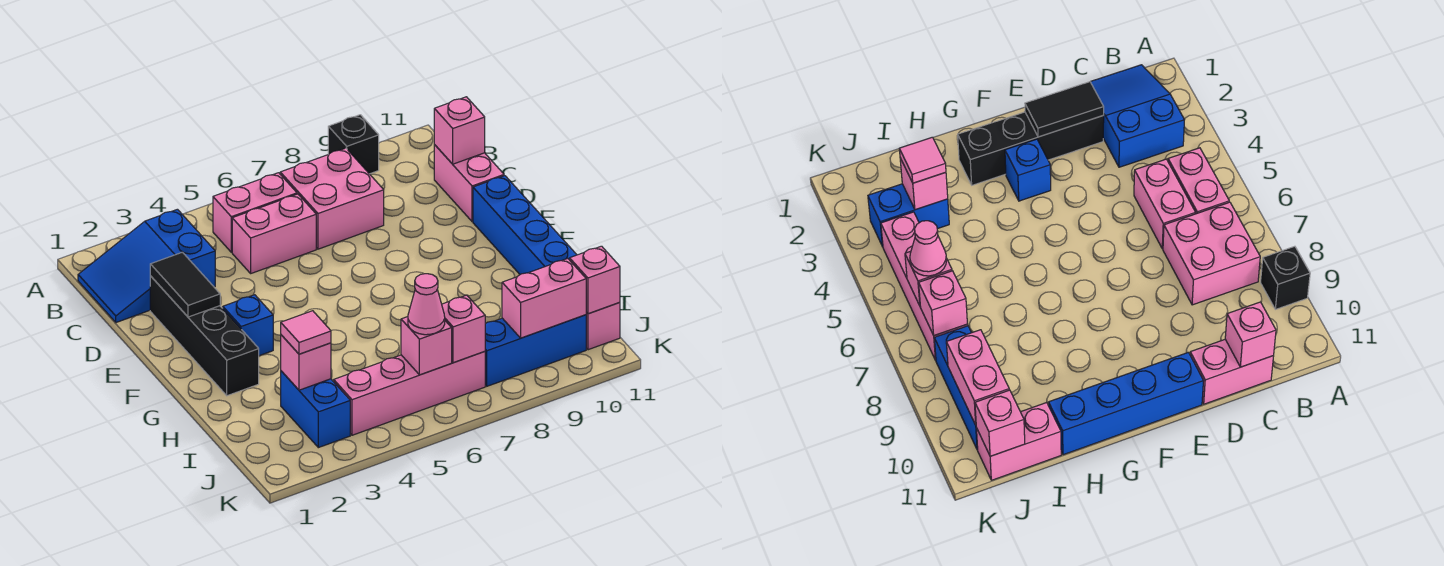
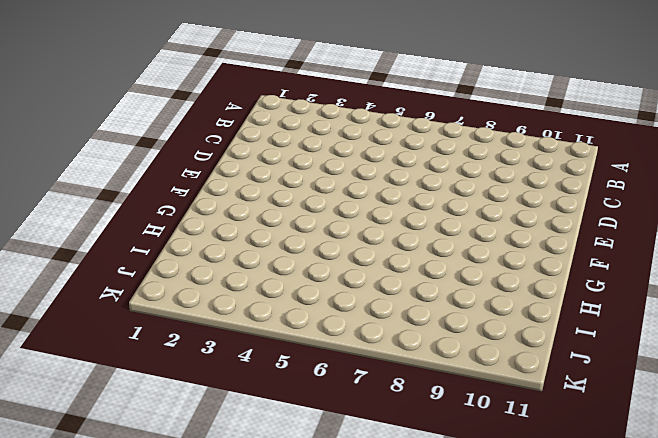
none -> black 1x1 brick [328,115,379,174]
none -> blue 2x3 slope [78,209,215,323]
none -> pink 1x2 brick [213,173,297,252]

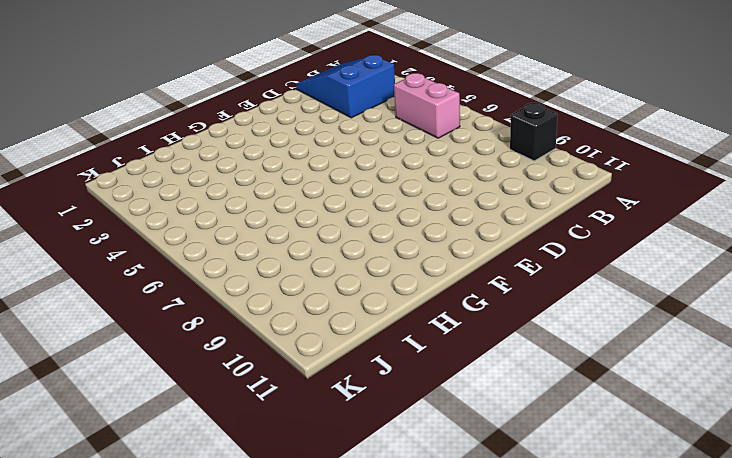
none -> pink 2x2 brick [280,148,384,249]
none -> pink 1x2 brick [232,194,316,273]
none -> pink 1x2 brick [434,145,504,222]

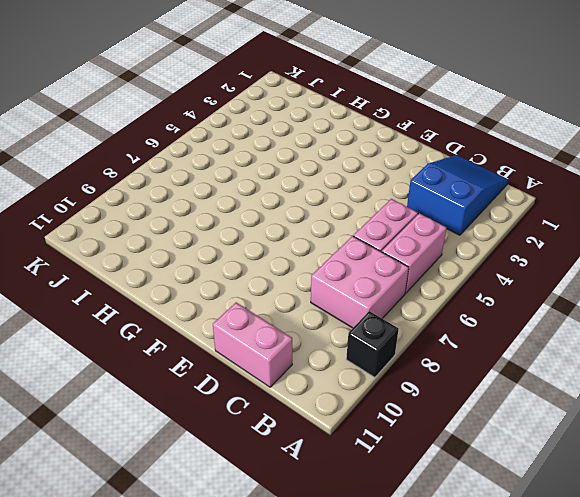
none -> black 1x4 brick [150,276,259,396]
none -> blue 1x4 brick [473,176,577,275]
none -> blue 1x1 brick [223,295,273,356]

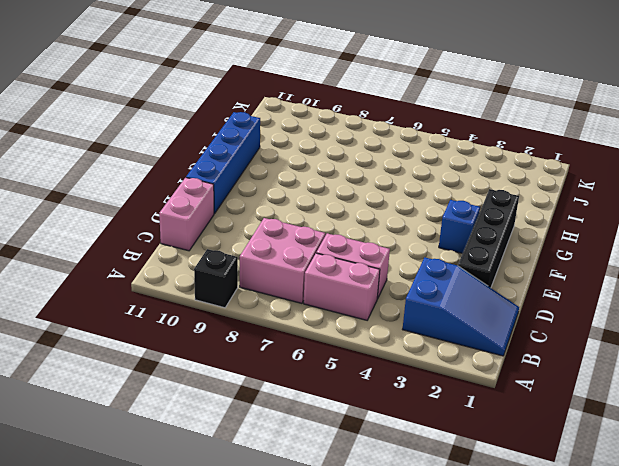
none -> blue 1x2 brick [281,371,350,448]
none -> pink 1x2 brick [586,302,620,350]
none -> pink 1x4 brick [334,351,485,435]

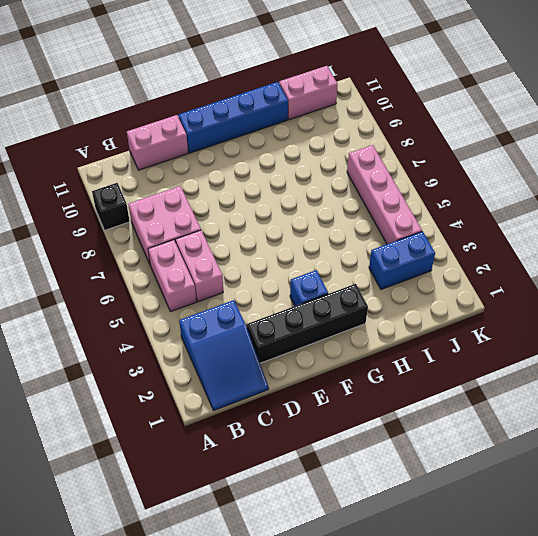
none -> blue 1x3 brick [485,315,586,386]
none -> pink 1x1 brick [434,97,485,164]
none -> black 1x2 tile [150,252,220,317]

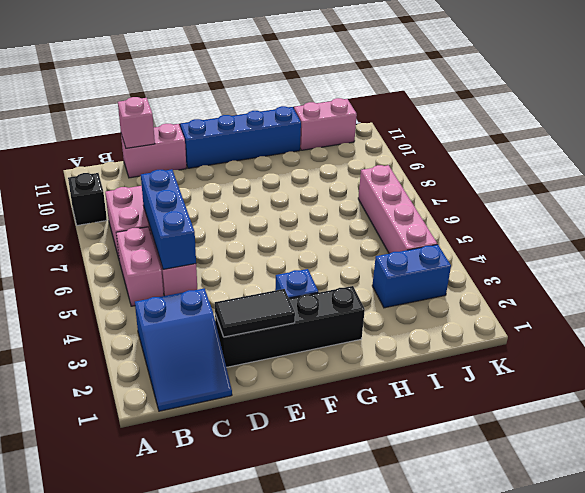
blue 1x3 brick [141,169,196,269] -> blue 1x3 brick moved to [485,315,586,386]
none -> pink 1x1 brick [281,335,331,390]
none -> pink 1x1 brick [401,317,452,375]
none -> pink 1x1 brick [442,295,485,363]

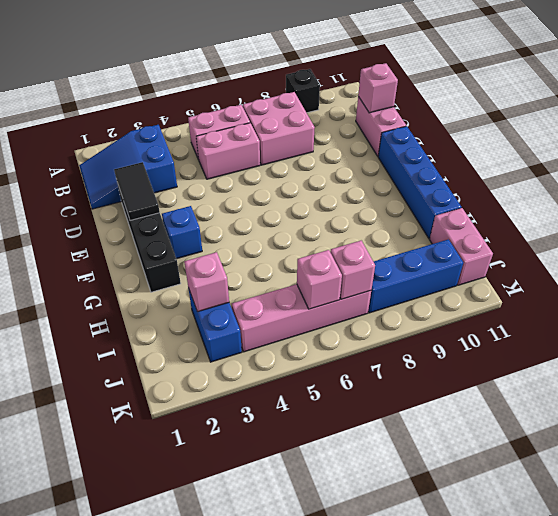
none -> pink 1x2 brick [502,259,586,338]
none -> pink 1x1 brick [570,246,620,314]
none -> pink 1x1 tile [281,311,331,354]

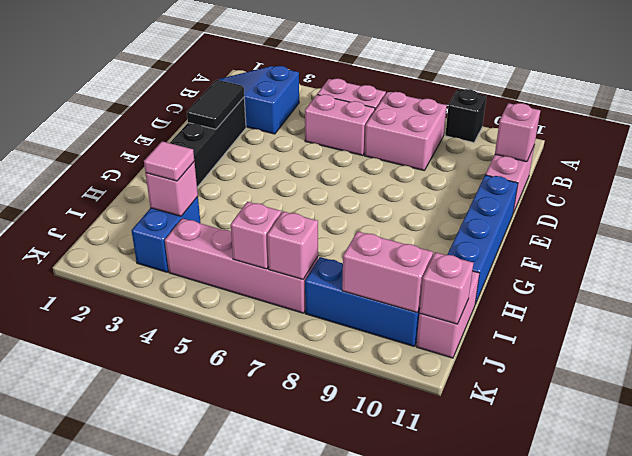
none -> blue 1x1 brick [223,295,273,356]
none -> pink 1x1 cone [408,274,445,335]

